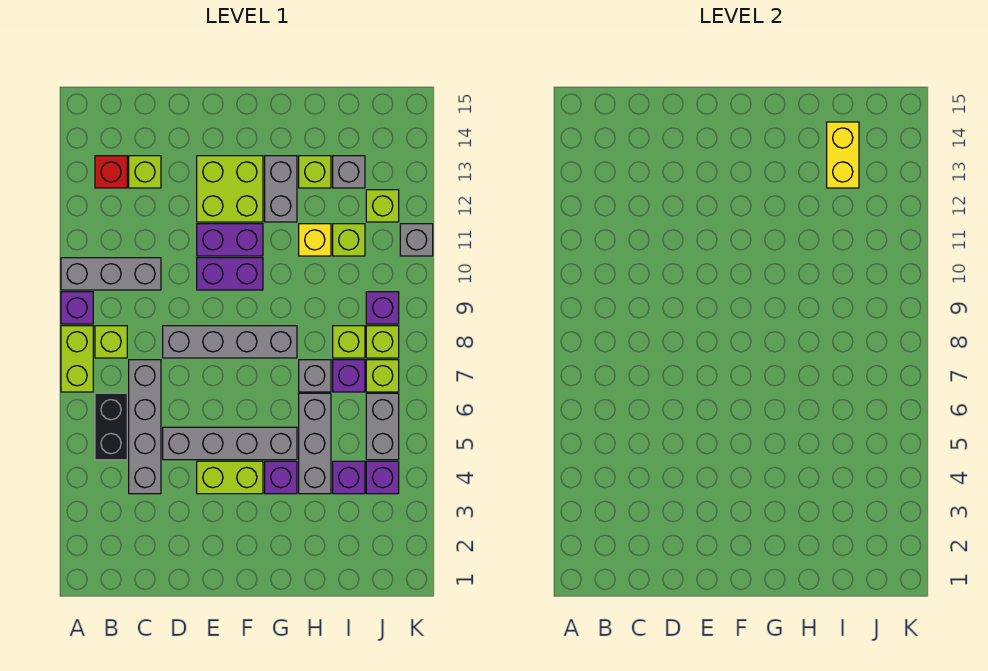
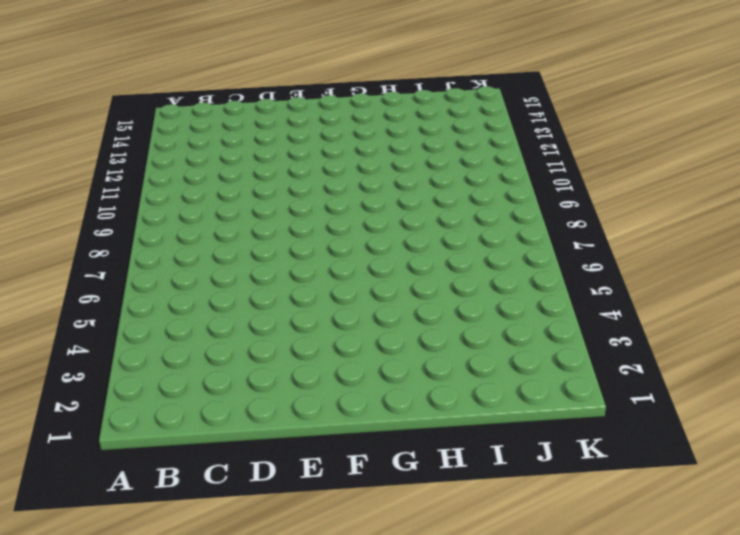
none -> lime 1x2 brick [61,326,93,392]
none -> purple 1x1 brick [61,292,93,324]
none -> grey 1x3 brick [61,258,161,290]
none -> black 1x2 brick [95,393,127,460]

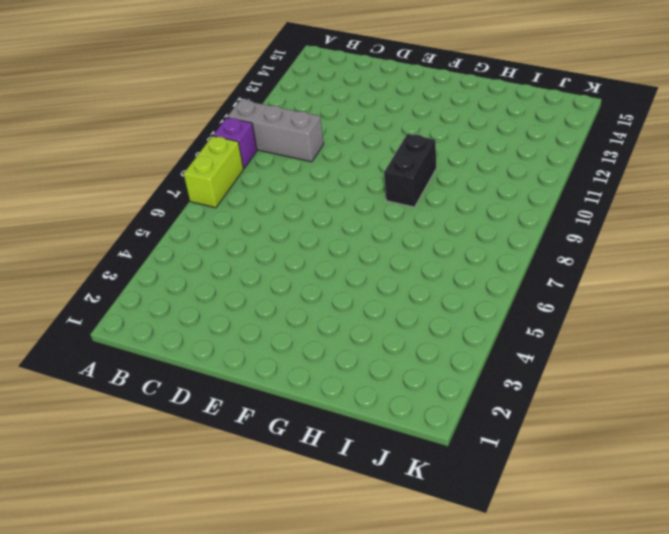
black 1x2 brick [384,134,437,207] -> black 1x2 brick moved to [95,393,127,460]
none -> lime 1x1 brick [95,326,127,358]
none -> red 1x1 brick [95,156,127,188]
none -> grey 1x4 brick [129,360,161,494]
none -> lime 1x1 brick [129,156,161,188]

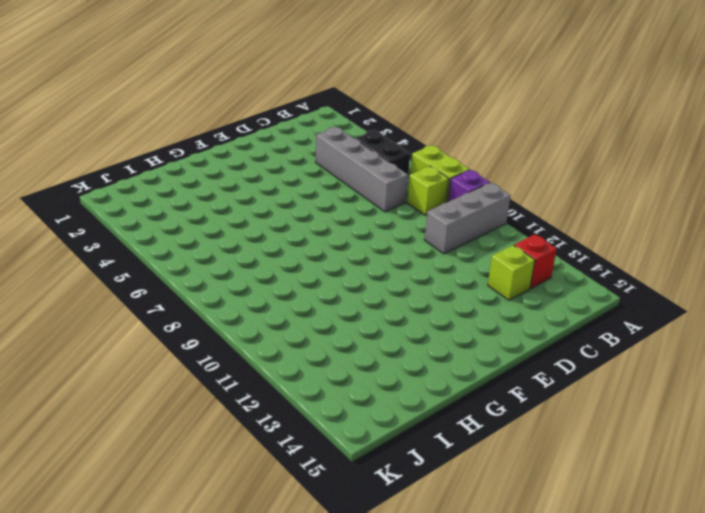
none -> grey 1x4 brick [163,427,297,460]
none -> grey 1x4 brick [163,326,297,358]
none -> lime 1x2 brick [197,461,263,494]
none -> purple 1x2 brick [197,258,263,290]

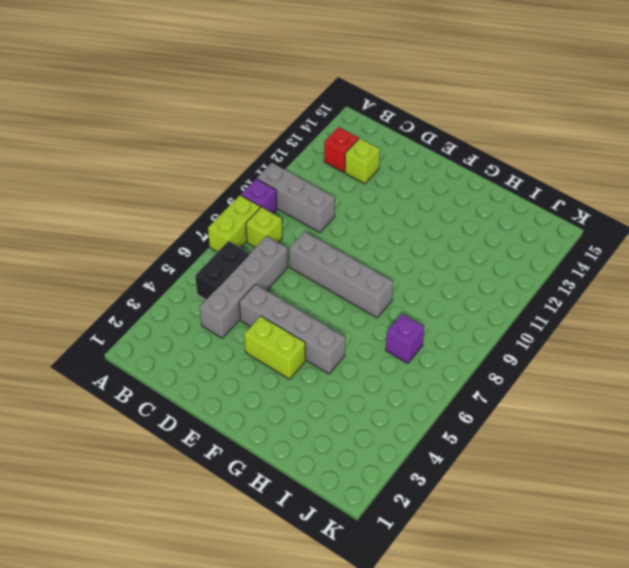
none -> purple 1x2 brick [197,258,263,290]
none -> purple 1x2 brick [197,224,263,256]
none -> lime 2x2 brick [197,156,263,222]
none -> purple 1x1 brick [265,461,297,494]

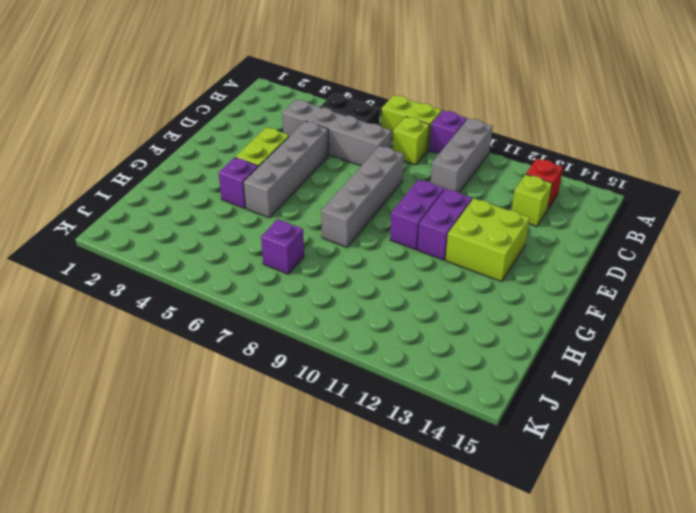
none -> grey 1x2 brick [265,156,297,222]
none -> grey 1x3 brick [299,393,331,494]
none -> grey 1x1 brick [299,360,331,392]
none -> yellow 1x1 brick [299,224,331,256]

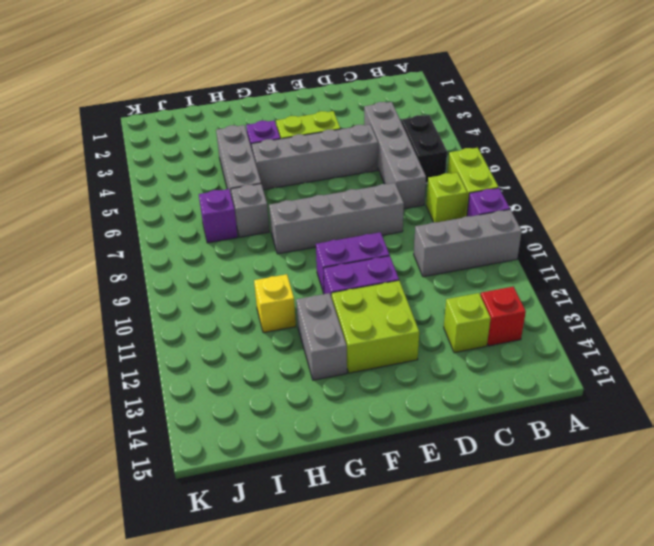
none -> lime 1x1 brick [299,156,331,188]
none -> purple 1x1 brick [333,461,365,494]
none -> lime 1x1 brick [333,326,365,358]
none -> lime 1x1 brick [333,224,365,256]

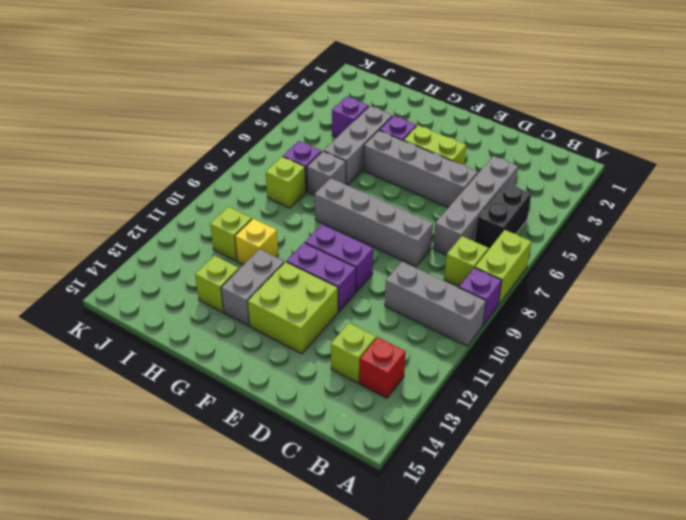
none -> grey 1x1 brick [333,156,365,188]
none -> purple 1x1 brick [366,461,399,494]
none -> grey 1x2 brick [366,393,399,460]
none -> lime 1x1 brick [366,360,399,392]

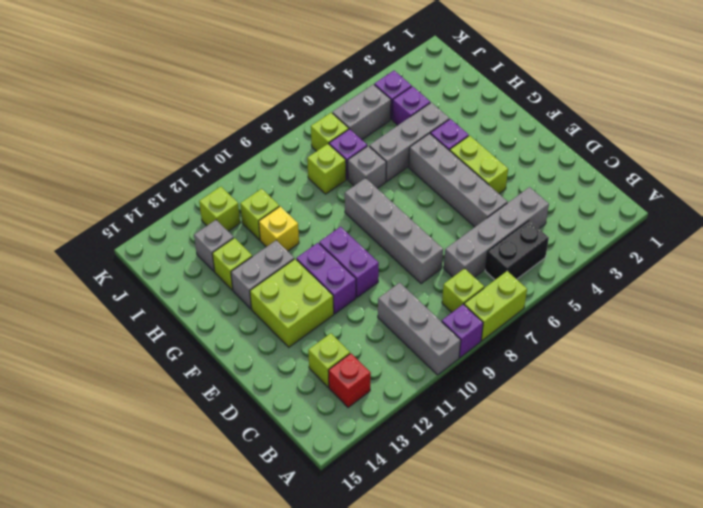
none -> lime 1x1 brick [366,326,399,358]
none -> purple 1x1 brick [366,292,399,324]
none -> grey 1x1 brick [400,224,433,256]
none -> yellow 1x2 brick [827,122,859,188]

